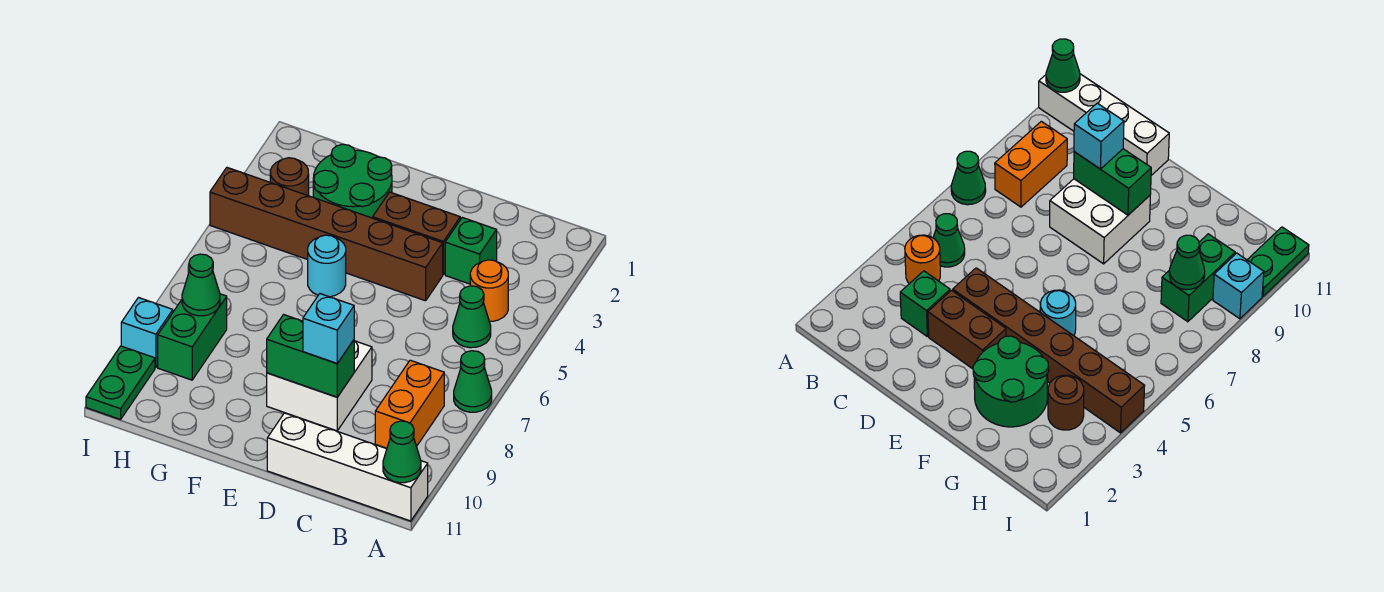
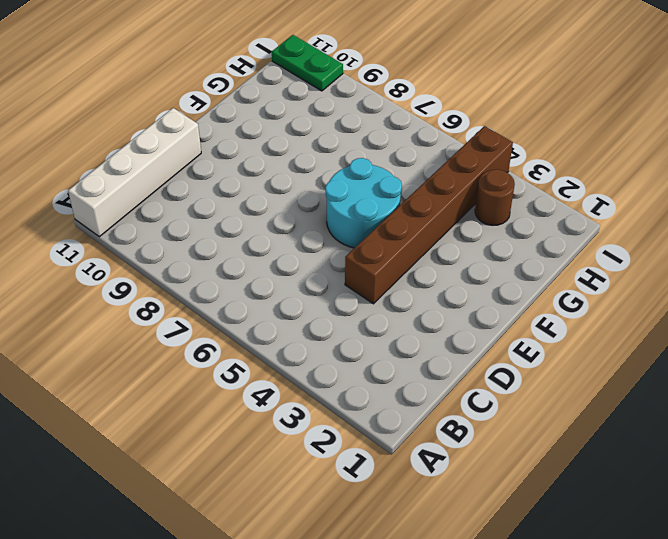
cyan 2x2 round brick [325,158,402,248] -> cyan 1x1 round brick [308,235,346,297]
none -> green 1x1 cone [454,351,492,412]
none -> orange 1x1 round brick [470,260,508,321]
none -> green 1x1 cone [453,286,491,348]

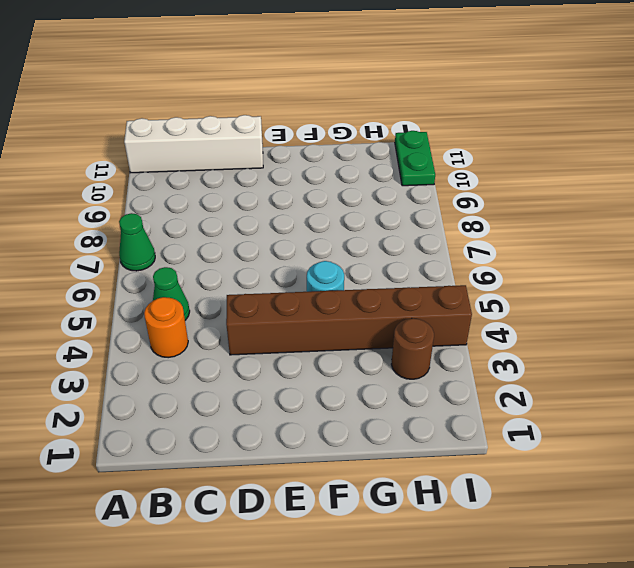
none -> orange 1x2 brick [375,360,444,448]
none -> green 1x1 brick [445,217,497,284]
none -> brown 1x2 brick [373,192,460,274]

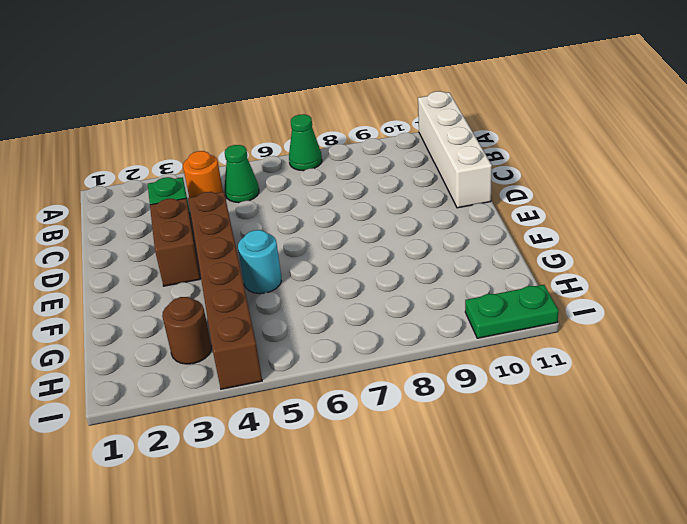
none -> orange 1x2 brick [375,360,444,448]
none -> white 2x2 brick [267,341,372,431]
none -> green 2x2 round brick [313,144,392,218]

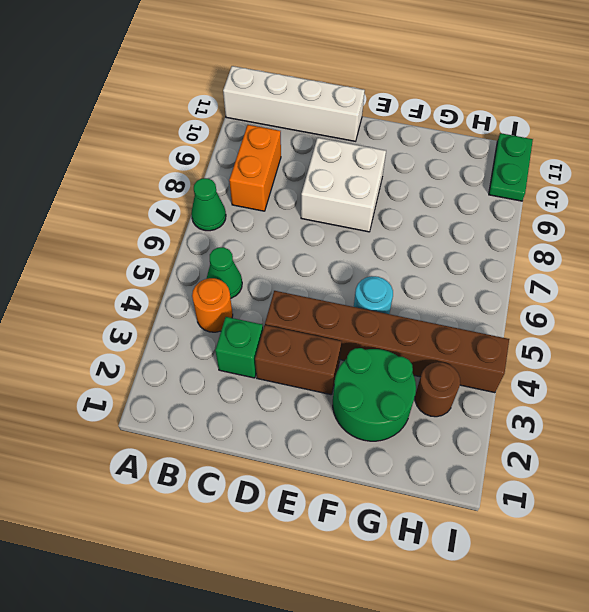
none -> green 1x2 brick [158,294,227,380]
none -> cyan 1x1 brick [121,298,173,367]
none -> green 1x1 cone [383,421,421,483]

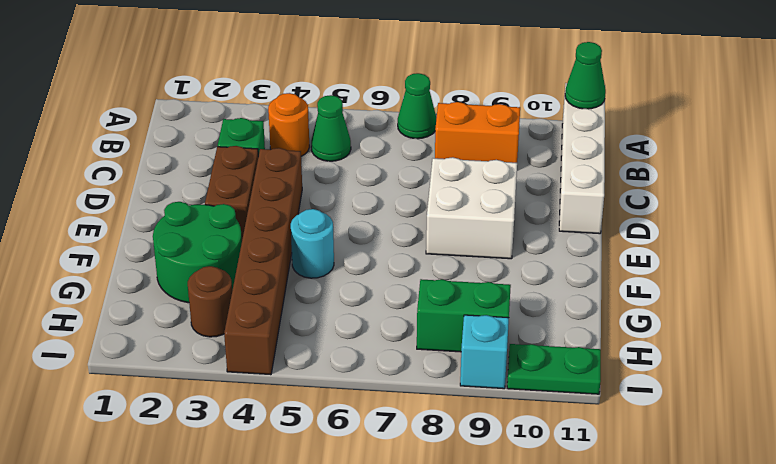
none -> green 1x2 brick [267,315,354,397]
none -> green 1x1 cone [182,254,220,316]
none -> cyan 1x1 brick [303,294,354,363]

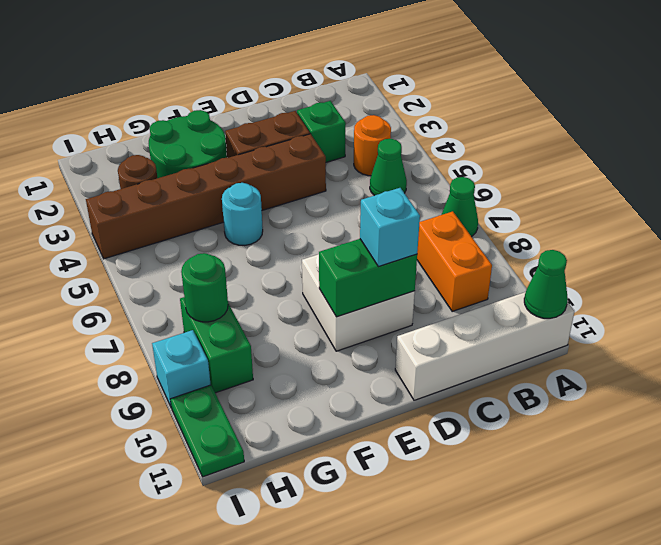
green 1x1 round brick [181,253,228,322] -> green 1x1 cone [182,254,220,316]

